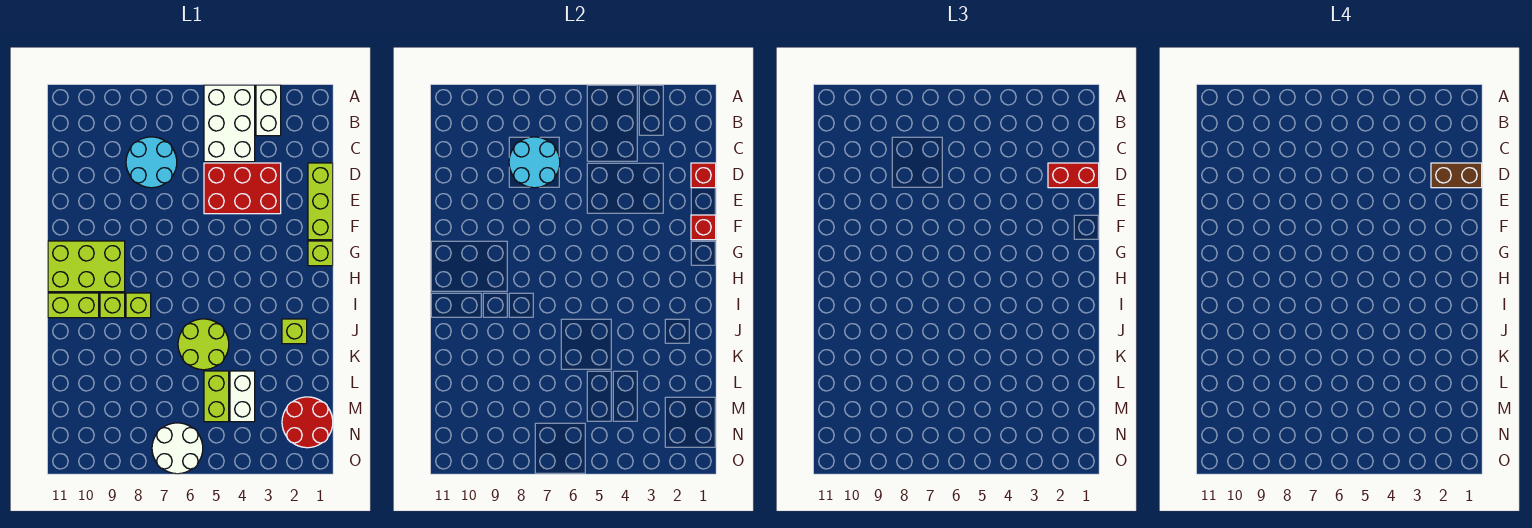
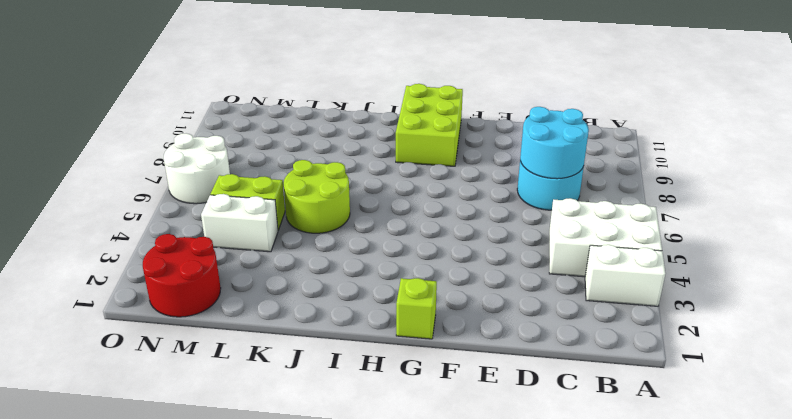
none -> lime 1x3 brick [308,163,333,240]
none -> red 2x3 brick [204,163,281,214]
none -> lime 1x1 brick [126,293,151,318]

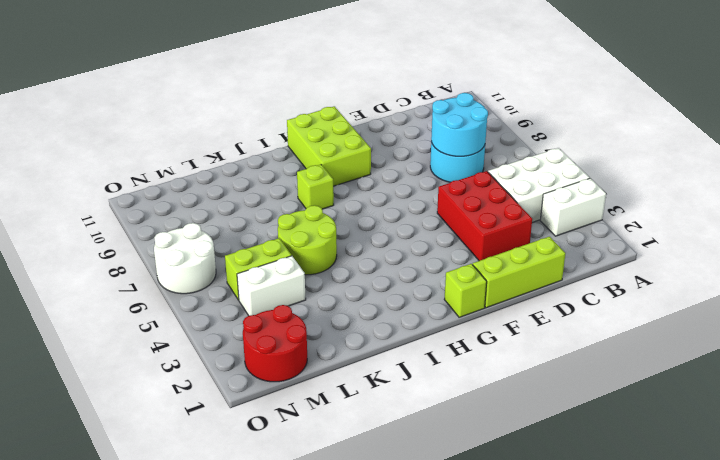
none -> lime 1x1 brick [100,293,125,318]
none -> lime 1x2 brick [48,293,99,318]
none -> lime 1x1 brick [282,319,307,344]

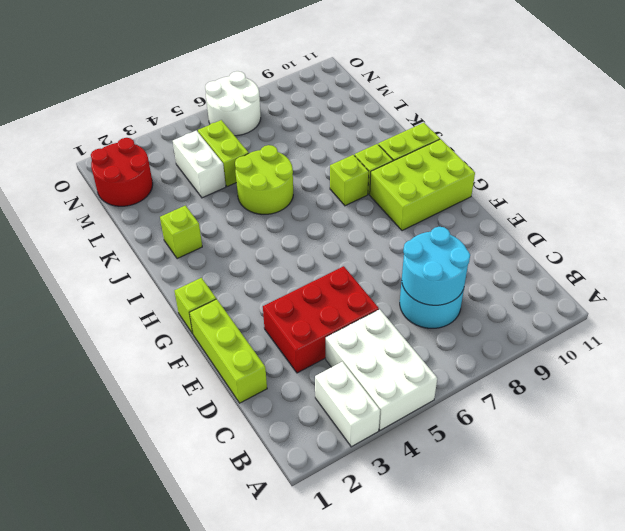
none -> red 1x1 brick [691,163,716,188]
none -> red 1x1 brick [691,215,716,240]
none -> red 1x2 brick [1048,163,1099,188]

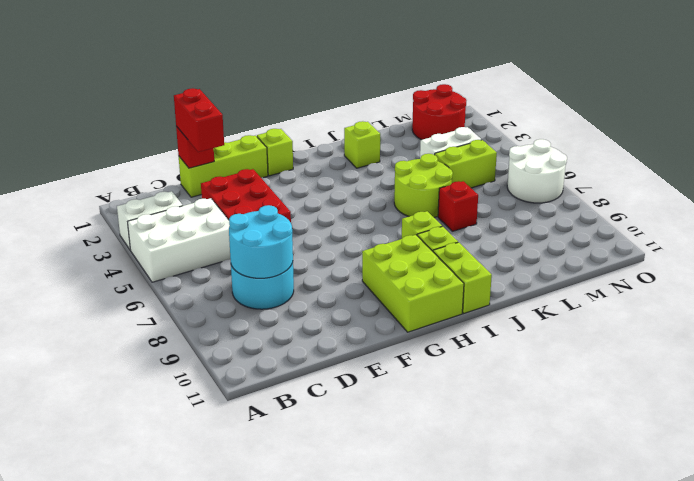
red 1x1 brick [438,181,478,231] -> red 1x1 brick moved to [691,215,716,240]
none -> brown 1x2 brick [1431,163,1482,188]

